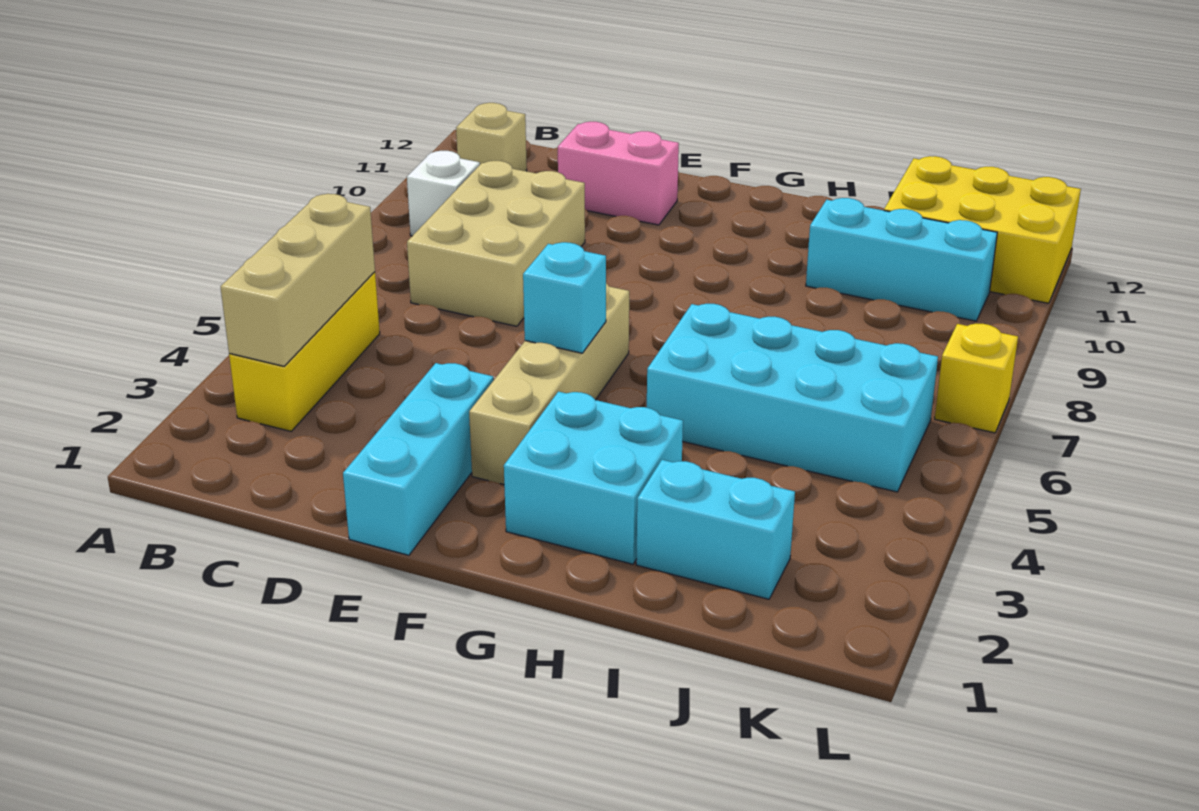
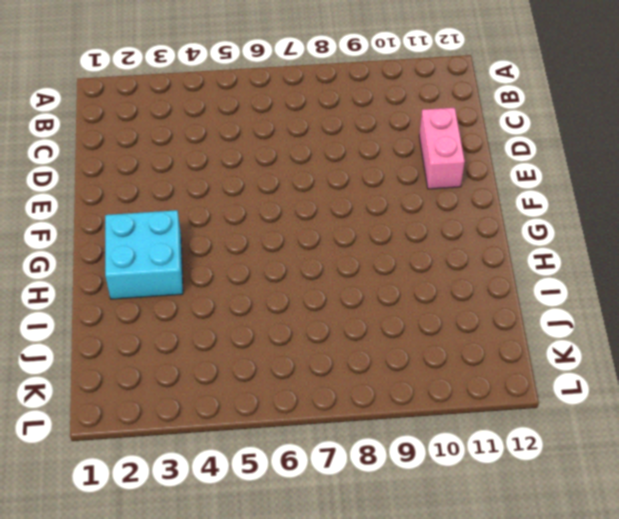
none -> yellow 1x3 brick [229,272,380,431]
none -> white 1x1 brick [407,151,480,236]
none -> tan 1x1 brick [456,103,527,171]

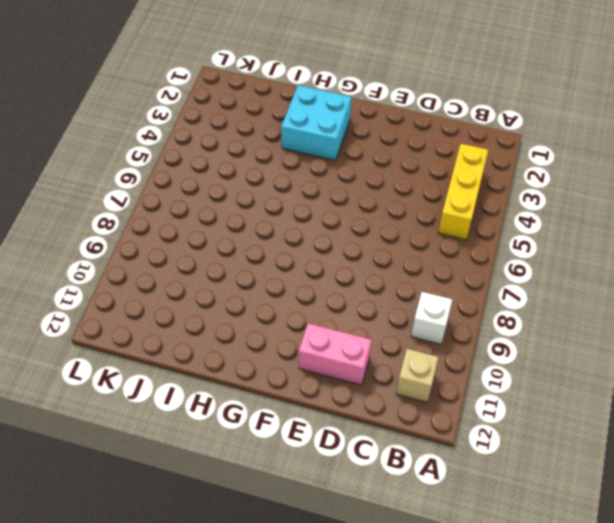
none -> tan 2x3 brick [407,161,585,326]
none -> cyan 1x3 brick [343,363,494,555]
none -> tan 1x4 brick [469,283,629,485]

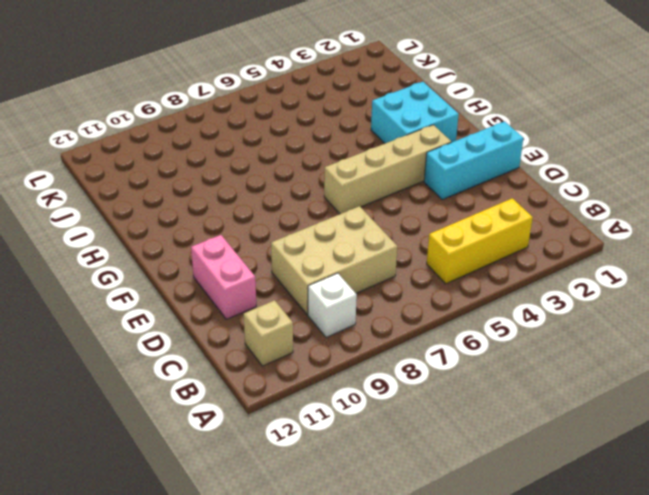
none -> cyan 2x4 brick [647,303,938,492]
none -> cyan 1x2 brick [636,460,795,599]
none -> cyan 1x3 brick [806,198,997,321]

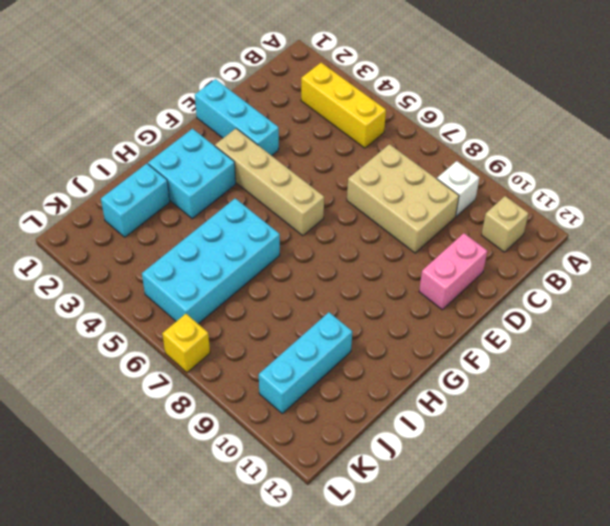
none -> yellow 2x3 brick [884,156,1081,303]
none -> tan 1x3 brick [221,194,375,366]
none -> cyan 1x1 brick [523,242,606,353]

